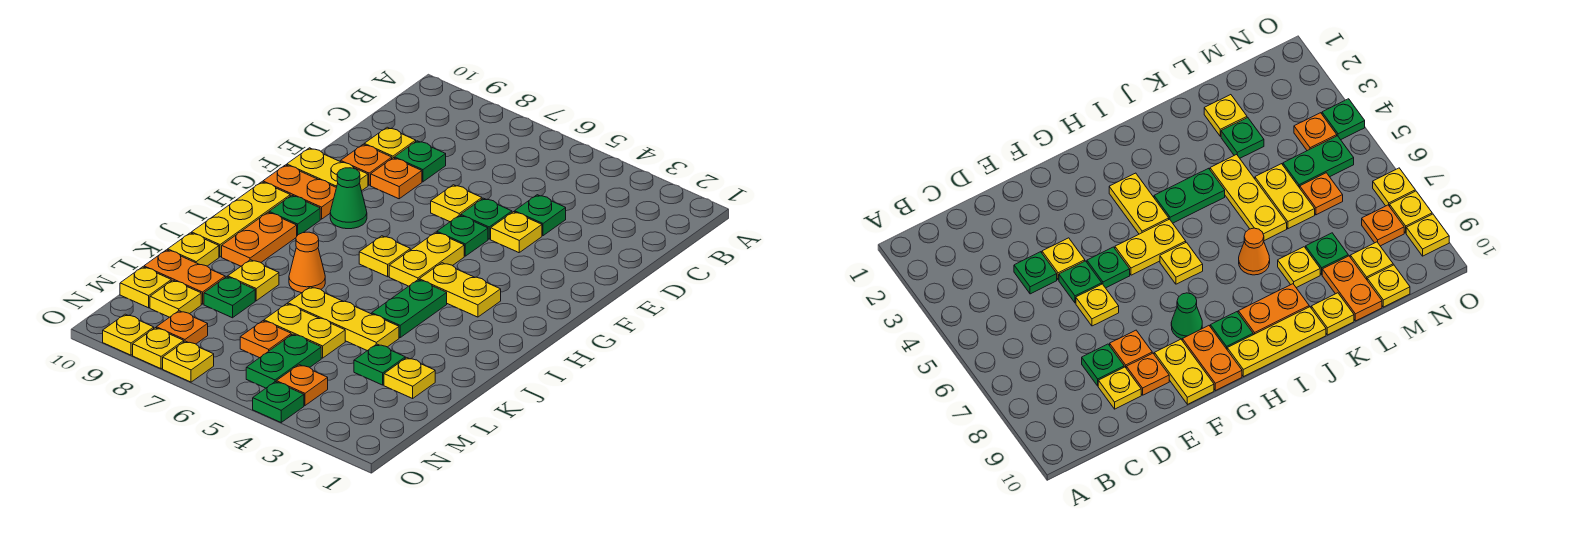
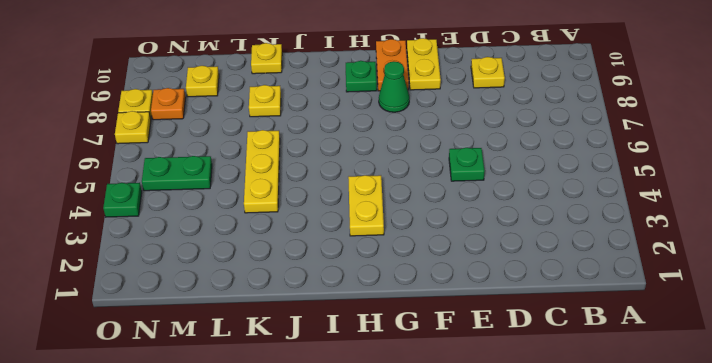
none -> green 1x1 plate [515,195,566,236]
none -> green 1x1 plate [394,141,446,182]
none -> yellow 1x1 plate [491,212,542,253]
none -> yellow 1x1 plate [431,185,482,222]

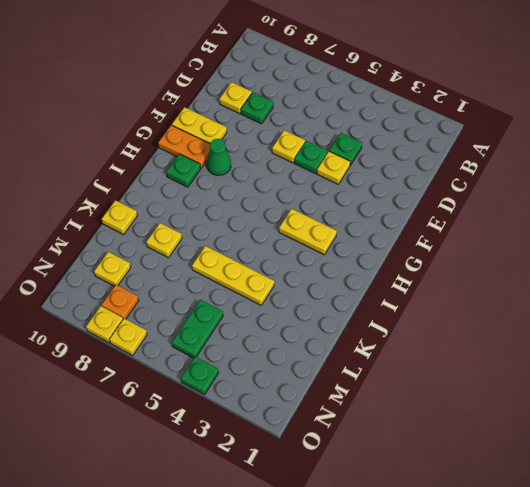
none -> orange 1x1 plate [371,158,422,199]
none -> orange 1x1 plate [341,144,392,185]
none -> green 1x1 plate [437,215,488,256]
none -> yellow 1x2 plate [389,232,464,286]

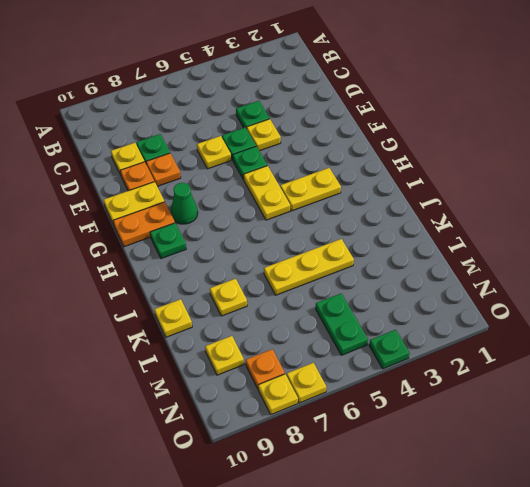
none -> yellow 1x1 plate [359,236,410,277]
none -> yellow 1x3 plate [192,182,290,257]
none -> green 1x2 plate [372,280,447,337]
none -> orange 1x2 plate [222,212,297,266]

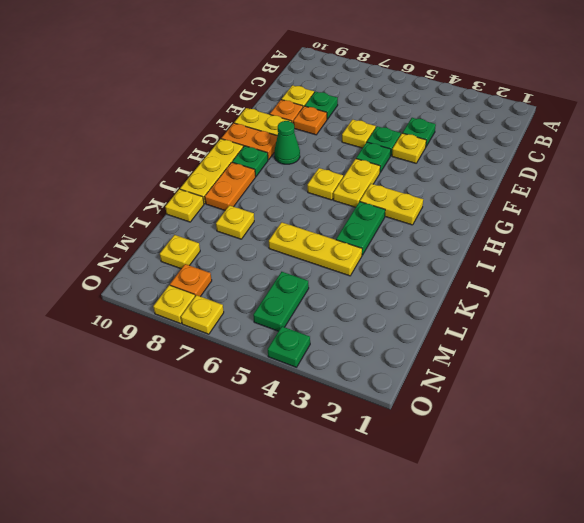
none -> orange 1x1 cone [289,232,325,293]
none -> yellow 1x1 plate [384,358,435,398]
none -> green 1x1 plate [354,344,405,385]
none -> yellow 1x2 plate [264,304,345,358]

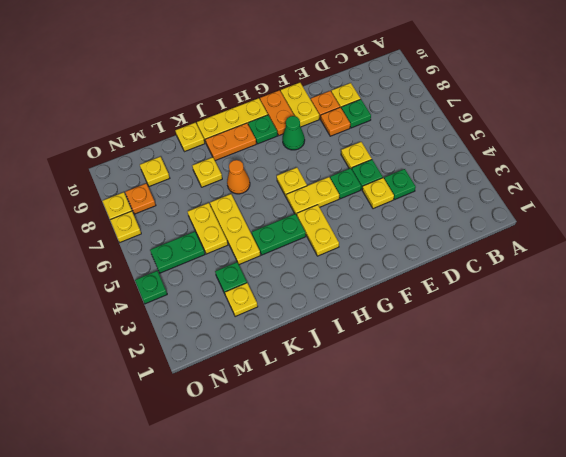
none -> green 1x1 plate [204,277,255,318]
none -> orange 1x2 plate [144,250,225,304]
none -> orange 1x1 plate [240,321,291,358]
none -> yellow 1x1 plate [120,267,171,308]

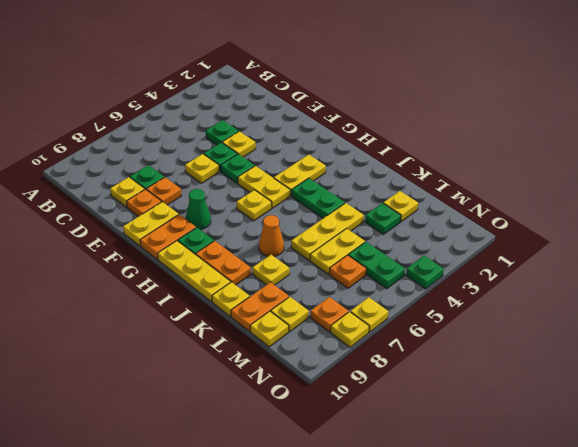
none -> green 1x1 plate [204,277,255,318]
none -> orange 1x1 plate [276,365,328,406]
none -> yellow 1x1 plate [103,314,154,355]

